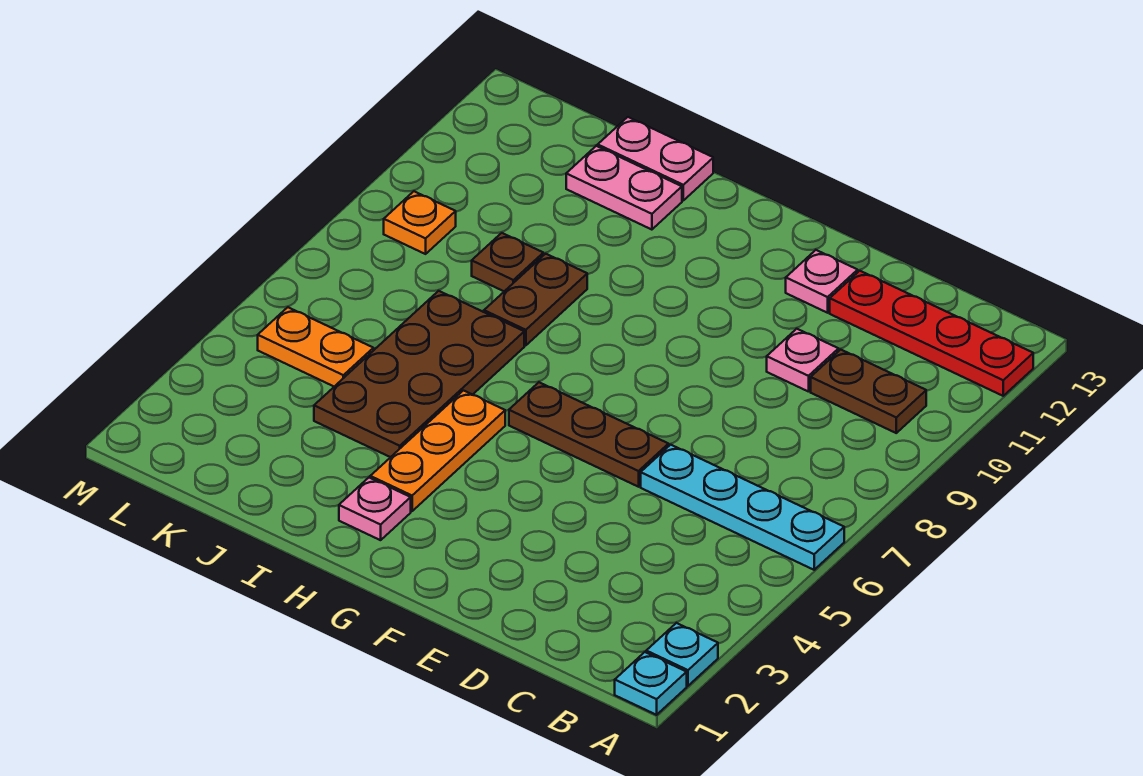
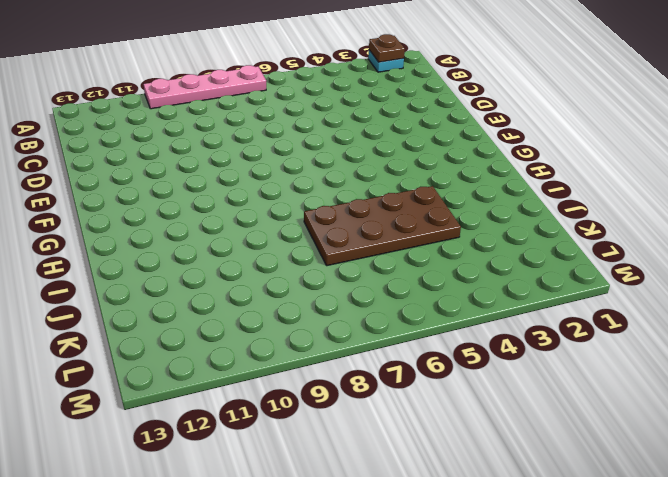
brown 1x1 plate [369,34,405,62] -> brown 1x1 plate moved to [472,233,543,291]
pink 1x4 plate [144,65,266,109] -> none
none -> cyan 1x1 plate [615,652,687,715]
none -> cyan 1x4 plate [641,445,844,570]
none -> red 1x4 plate [830,271,1033,396]

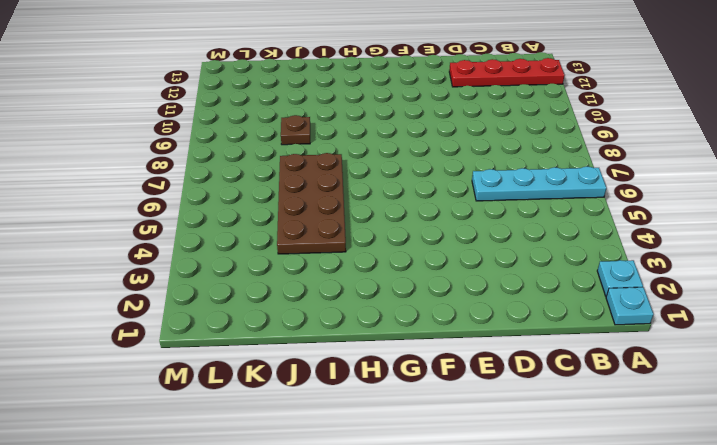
none -> brown 1x2 plate [811,350,926,433]
none -> pink 1x1 plate [767,329,839,392]
none -> brown 1x3 plate [509,382,669,487]

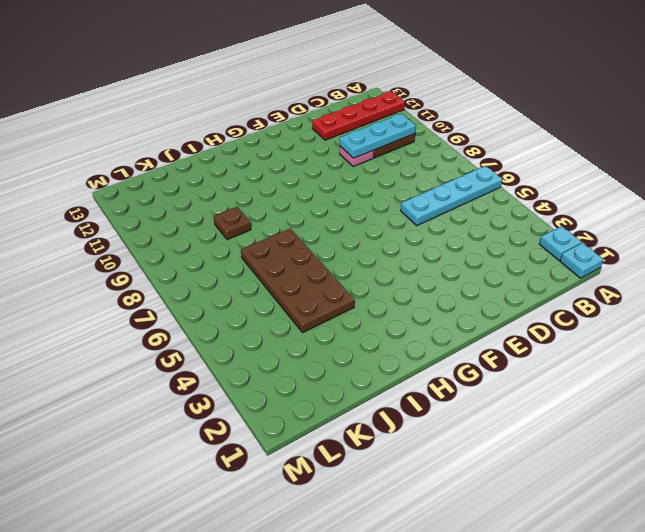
cyan 1x3 plate [340,114,416,158] -> none
none -> brown 1x3 plate [509,382,669,487]
none -> pink 1x1 plate [786,250,858,313]
none -> pink 1x1 plate [339,478,411,540]

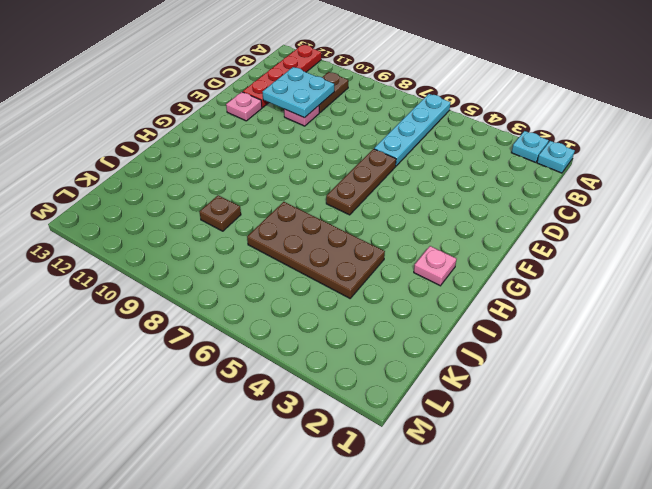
cyan 2x2 plate [263,67,334,118] -> none
none -> orange 1x3 plate [370,391,505,511]
none -> brown 1x2 plate [484,254,587,346]
none -> pink 1x2 plate [566,146,682,230]

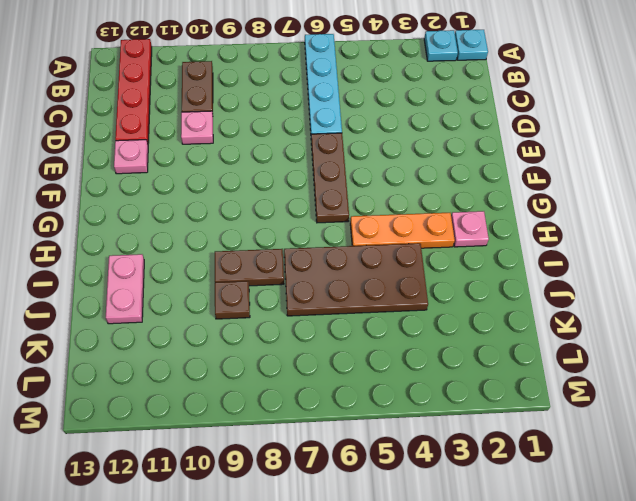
none -> pink 1x2 plate [598,117,713,200]
none -> orange 1x2 plate [258,307,373,386]
none -> orange 1x1 plate [384,191,456,254]

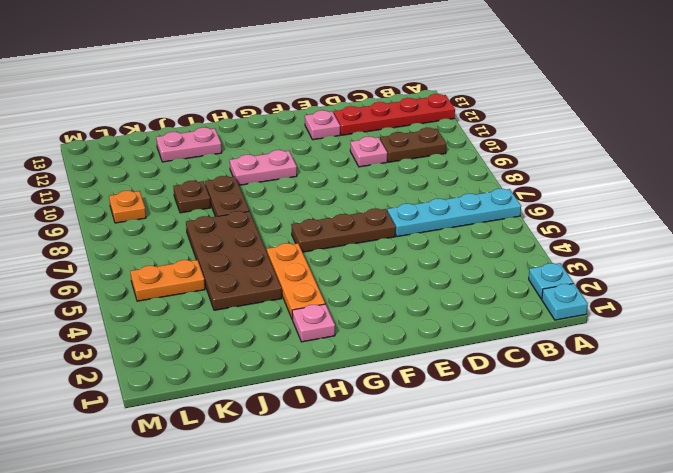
pink 1x2 plate [230,150,297,185] -> pink 1x2 plate moved to [598,117,713,200]

